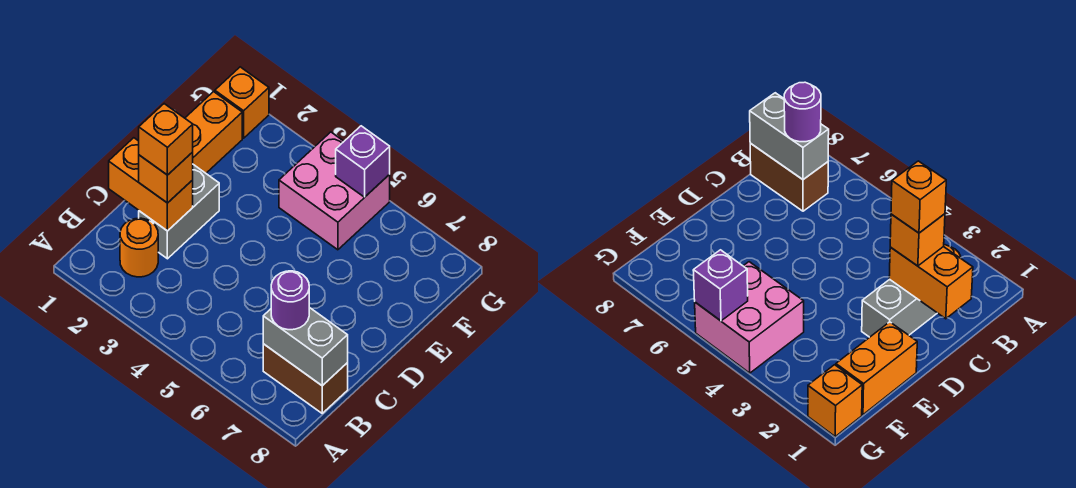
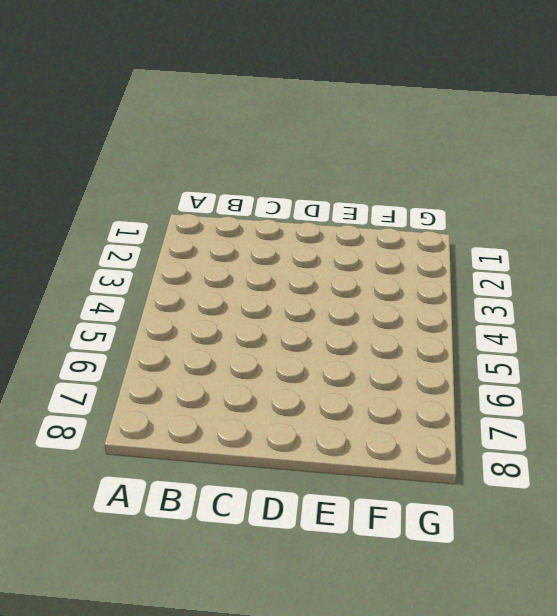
none -> orange 1x1 round brick [120,218,158,277]
none -> brown 1x2 brick [263,344,348,413]
none -> grey 1x2 brick [139,165,219,259]

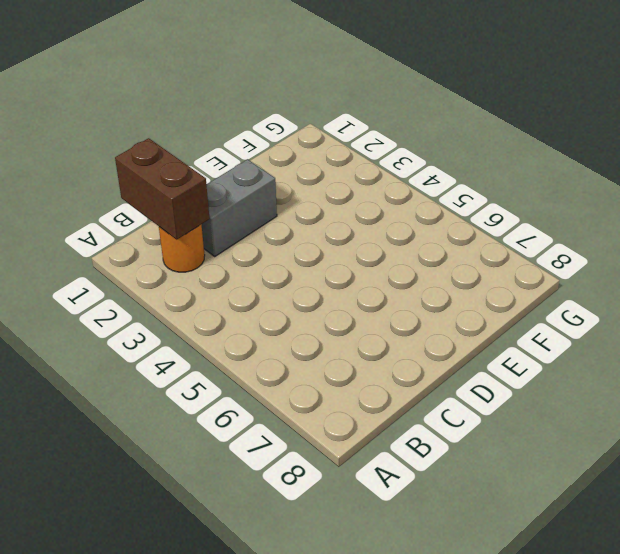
brown 1x2 brick [115,138,210,239] -> brown 1x2 brick moved to [263,344,348,413]
none -> orange 1x2 brick [185,92,242,173]
none -> pink 2x2 brick [279,132,390,250]
none -> orange 1x1 brick [215,67,269,138]

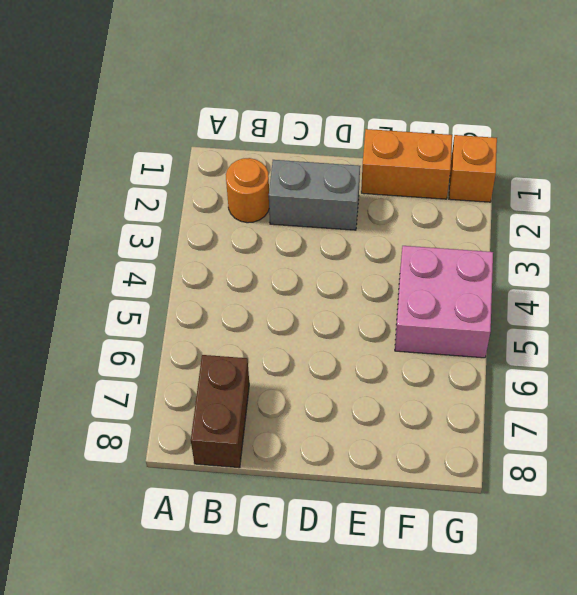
none -> grey 1x2 brick [263,307,348,386]
none -> orange 1x2 brick [109,138,193,231]
none -> purple 1x1 brick [336,126,390,197]

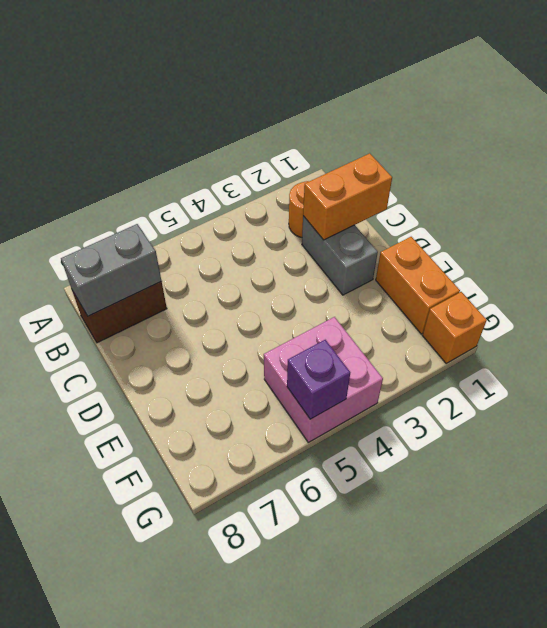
none -> purple 1x1 round brick [271,271,309,330]
none -> orange 1x1 brick [139,152,193,203]
none -> orange 1x1 brick [139,104,193,175]

